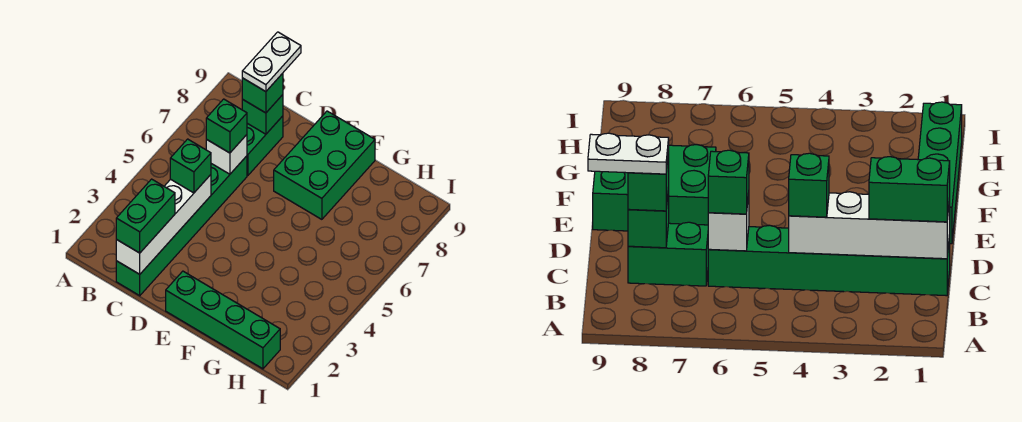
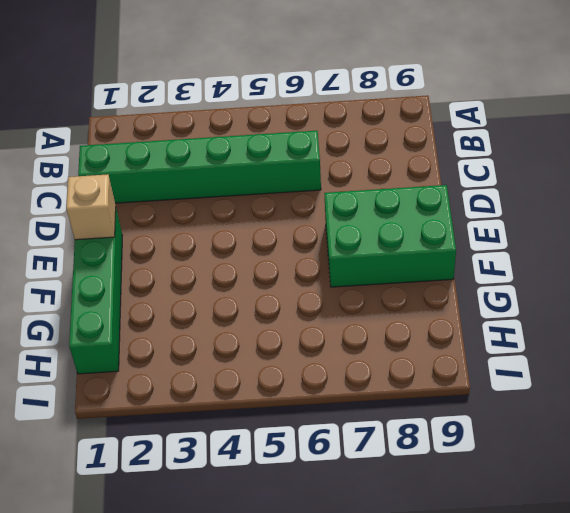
tan 1x1 brick [66,174,116,240] -> none
none -> green 1x2 brick [247,116,283,176]
none -> white 1x4 brick [116,175,211,274]
none -> white 1x1 brick [206,135,247,174]

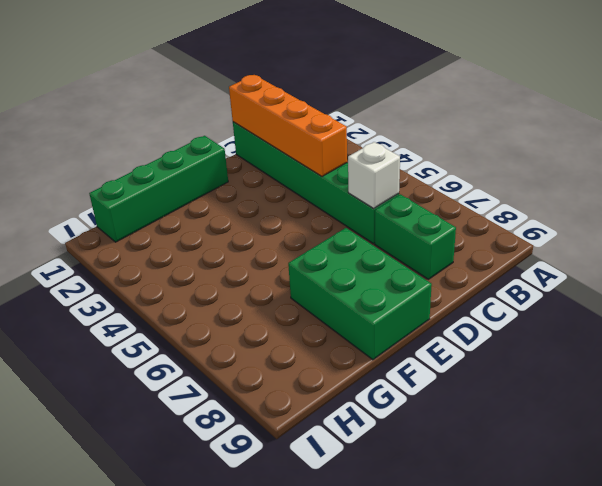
orange 1x4 brick [229,75,347,177] -> white 1x4 brick [116,175,211,274]
none -> green 1x1 brick [242,95,283,134]
none -> green 1x2 brick [116,179,175,253]
none -> green 1x1 brick [170,139,211,193]

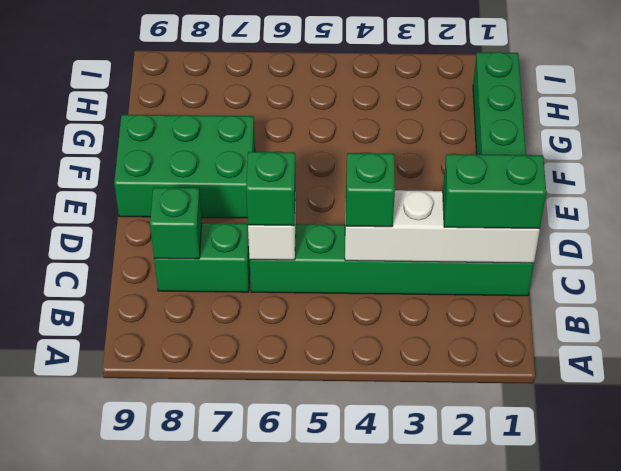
none -> green 1x1 brick [242,73,283,113]
none -> white 1x2 plate [242,32,301,92]

